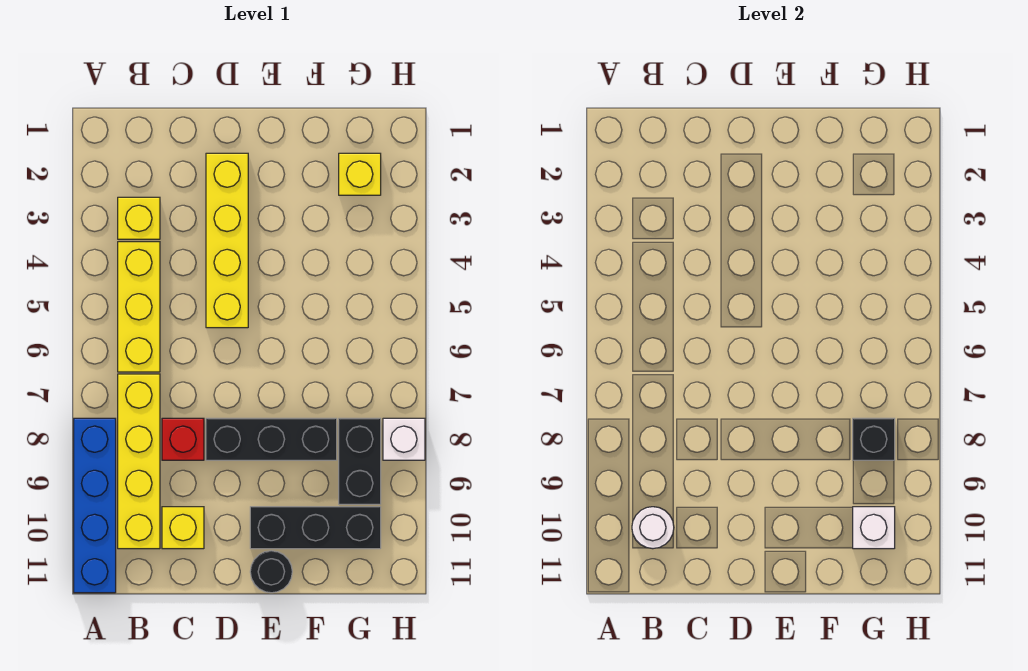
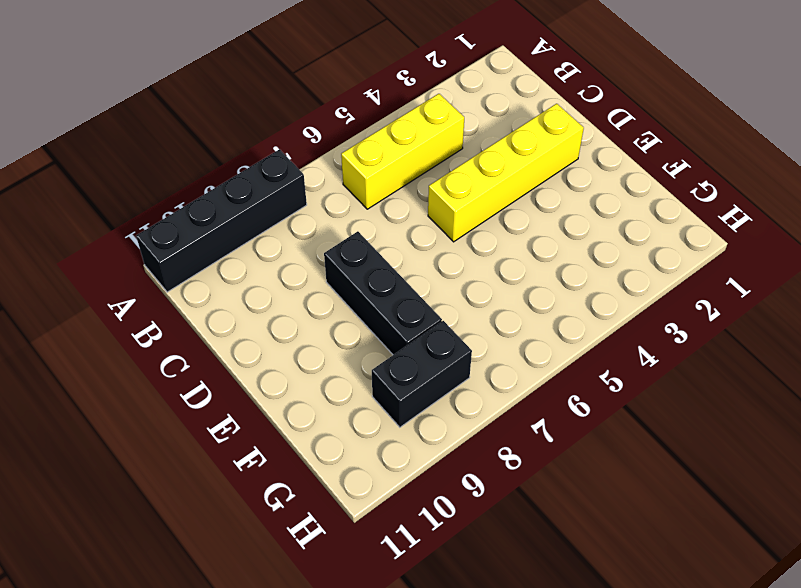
black 1x4 brick [136,149,307,292] -> blue 1x4 brick [74,418,116,593]
none -> yellow 1x1 brick [118,197,160,239]
none -> yellow 1x4 brick [118,374,160,549]
none -> red 1x1 brick [162,418,204,460]

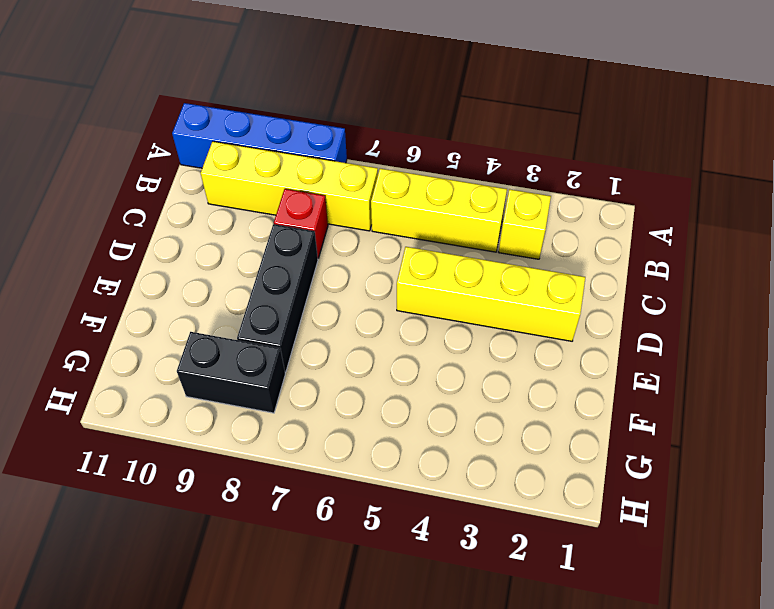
none -> yellow 1x1 brick [162,507,204,549]
none -> black 1x3 brick [250,507,381,549]
none -> black 1x1 round brick [250,551,292,593]

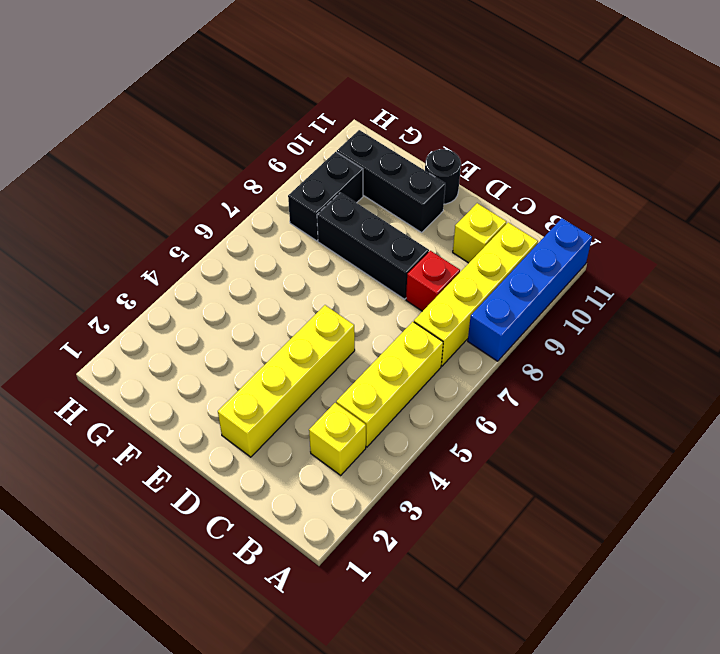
none -> yellow 1x1 brick [339,153,381,195]
none -> white 1x1 brick [383,418,425,460]
none -> white 1x1 round brick [632,507,674,549]

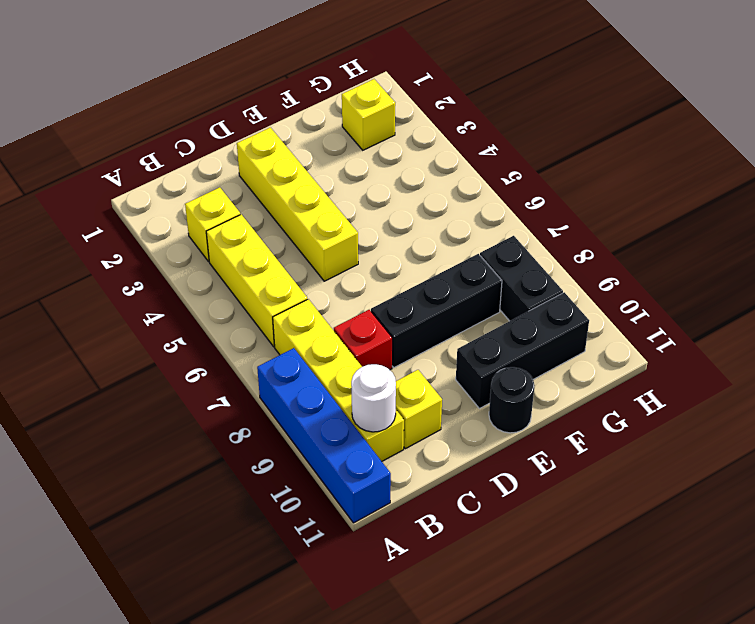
none -> white 1x1 brick [383,418,425,460]
none -> black 1x1 brick [853,418,895,460]
none -> white 1x1 brick [853,507,895,549]

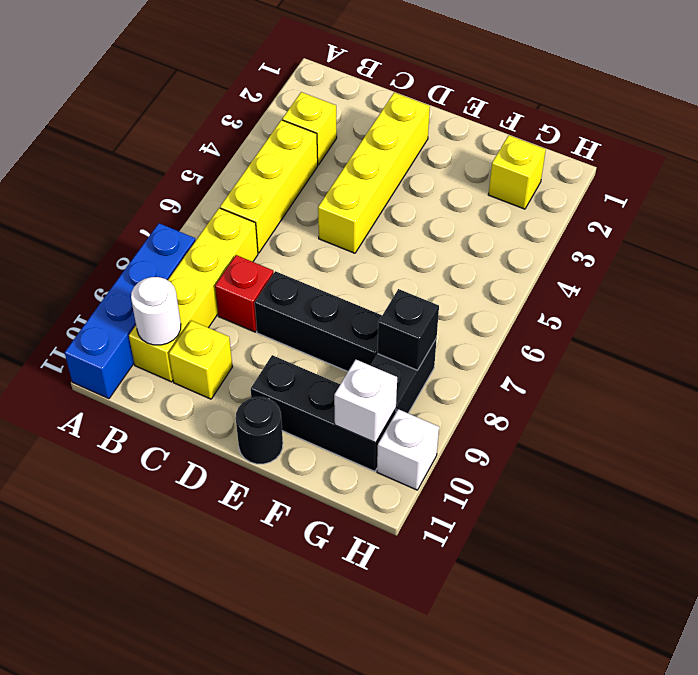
white 1x1 brick [377,409,439,490] -> white 1x1 brick moved to [383,418,425,460]

